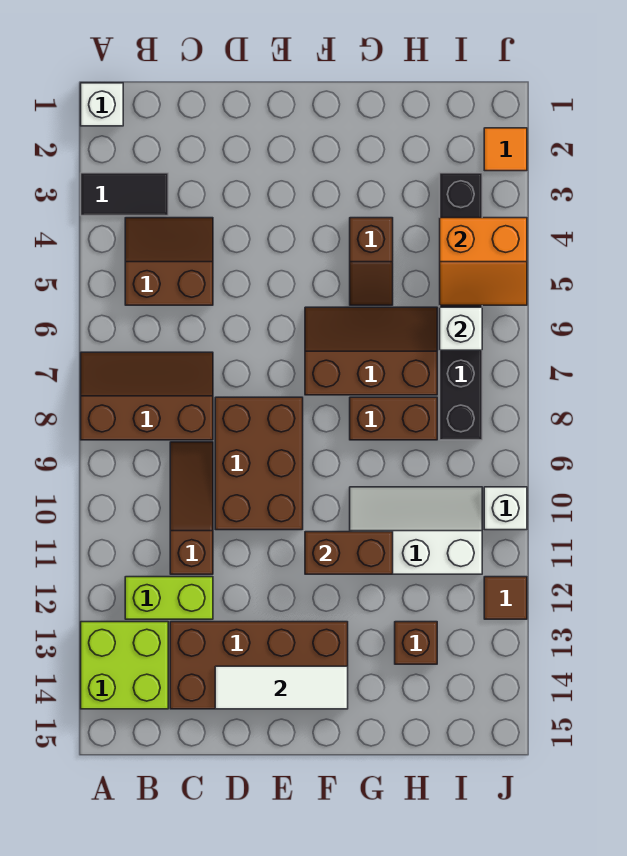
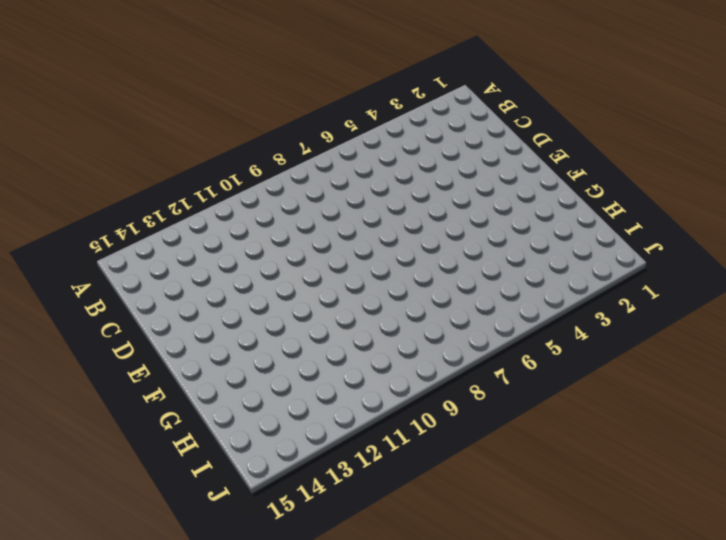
none -> white 1x1 brick [81,83,123,126]
none -> black 1x2 tile [81,173,168,216]
none -> brown 2x3 slope [81,352,213,440]

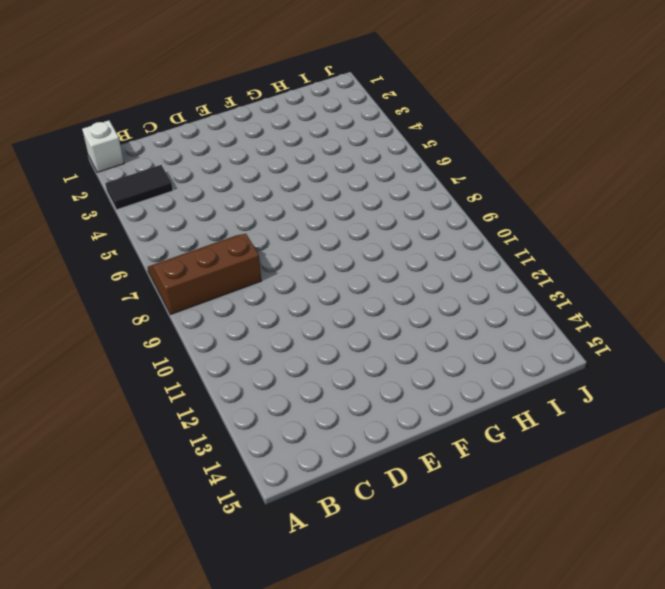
none -> lime 2x2 brick [81,622,168,709]
none -> brown 2x2 slope [125,218,213,305]
none -> lime 1x2 brick [125,577,213,619]

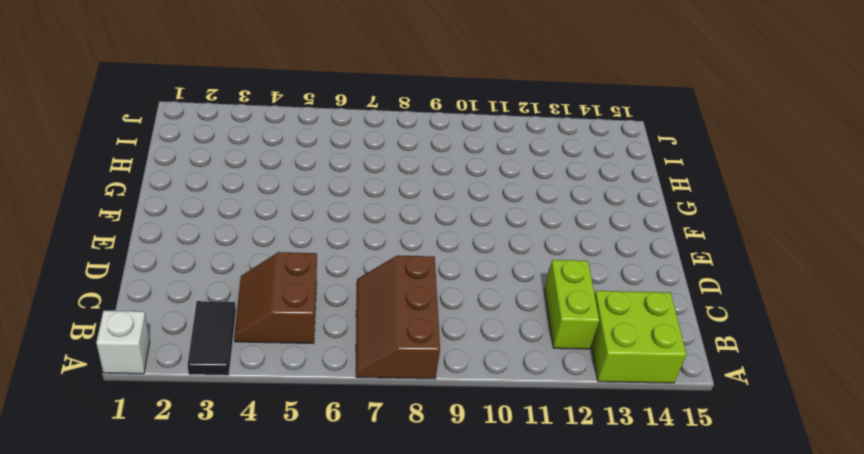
none -> brown 1x3 slope [170,442,213,574]
none -> brown 2x4 brick [170,622,348,709]
none -> brown 2x3 brick [215,397,303,530]

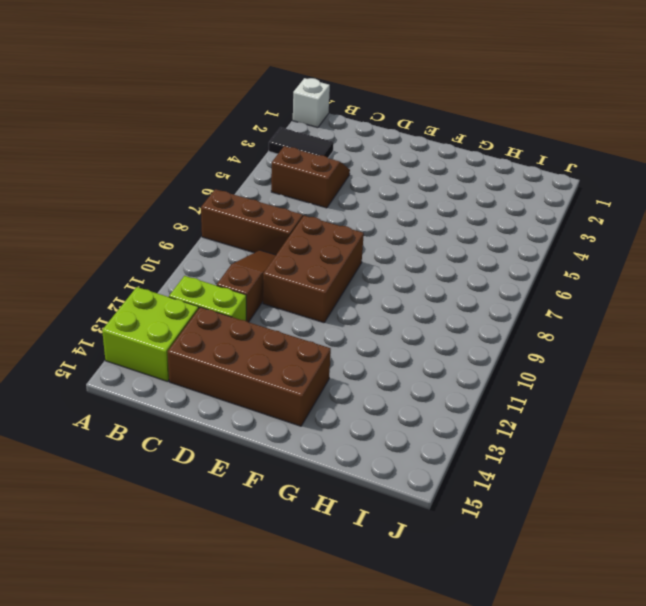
none -> brown 2x3 slope [305,307,437,395]
none -> brown 1x2 slope [350,218,393,305]
none -> brown 1x2 brick [350,397,437,440]

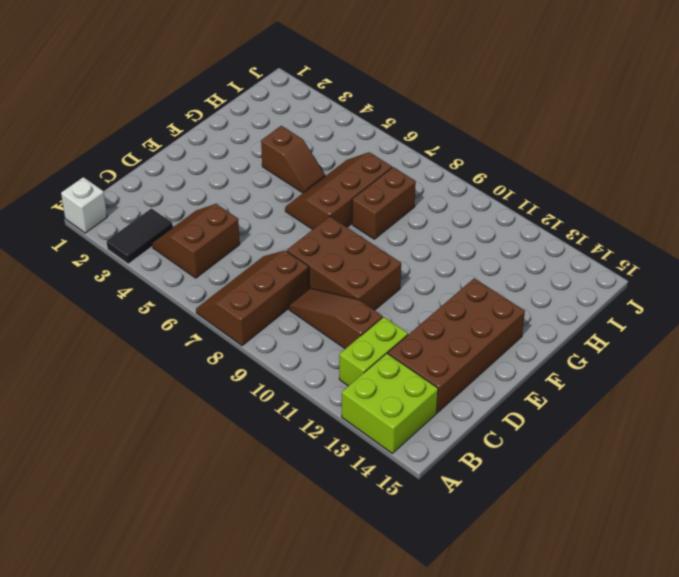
none -> white 2x3 slope [350,487,482,574]
none -> brown 1x1 brick [395,622,437,664]
none -> black 1x6 brick [440,173,482,440]

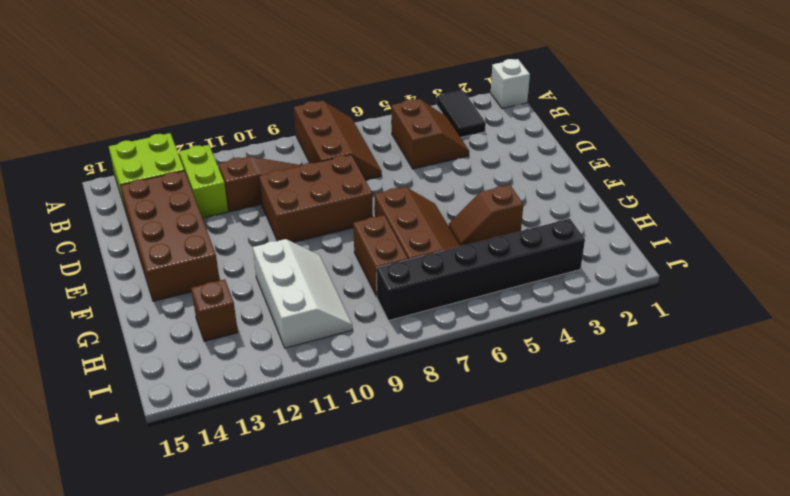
none -> orange 1x1 tile [484,128,527,171]
none -> white 1x1 brick [484,487,527,530]
none -> brown 1x1 tile [484,577,527,619]

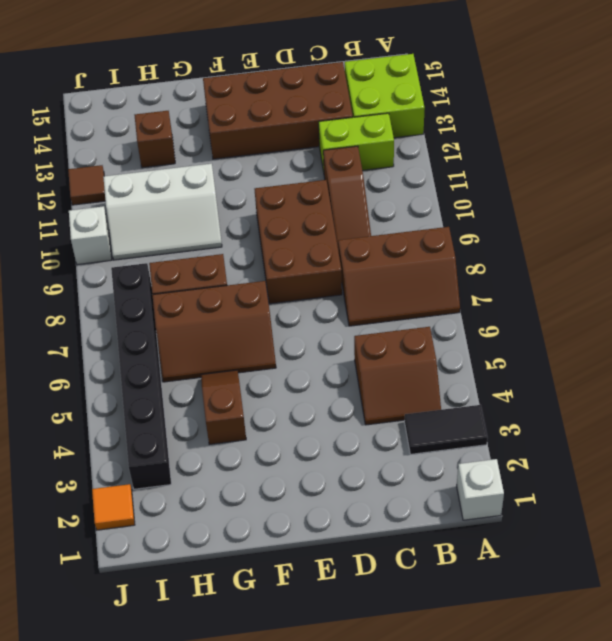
none -> white 1x3 tile [215,666,348,709]
none -> brown 1x2 brick [305,532,393,574]
none -> orange 2x2 slope [440,218,527,305]

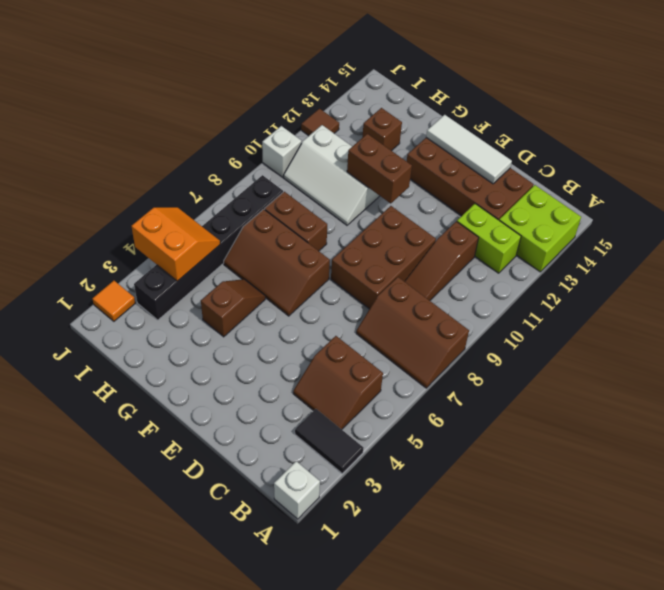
none -> white 1x1 brick [440,307,482,350]

